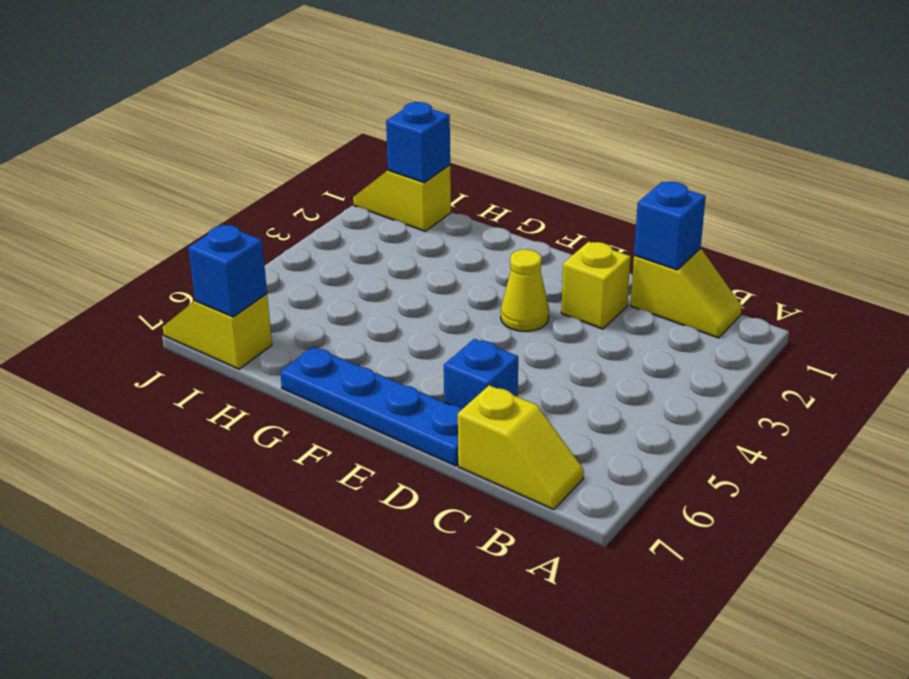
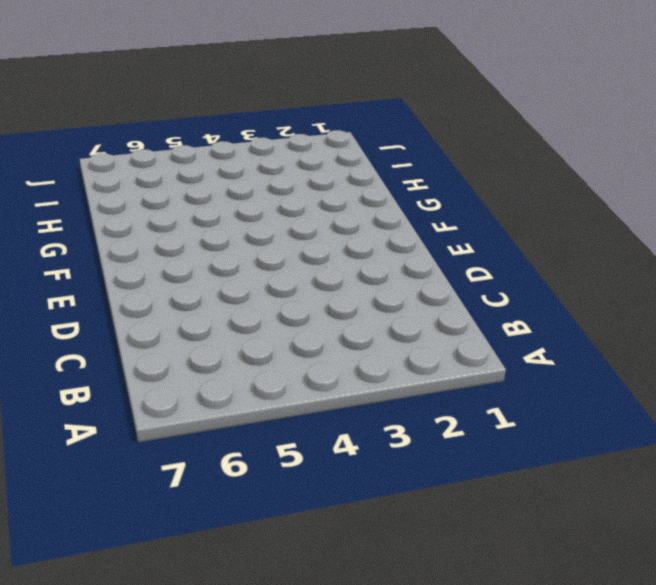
none -> yellow 1x2 slope [631,249,742,338]
none -> yellow 1x2 slope [458,385,584,509]

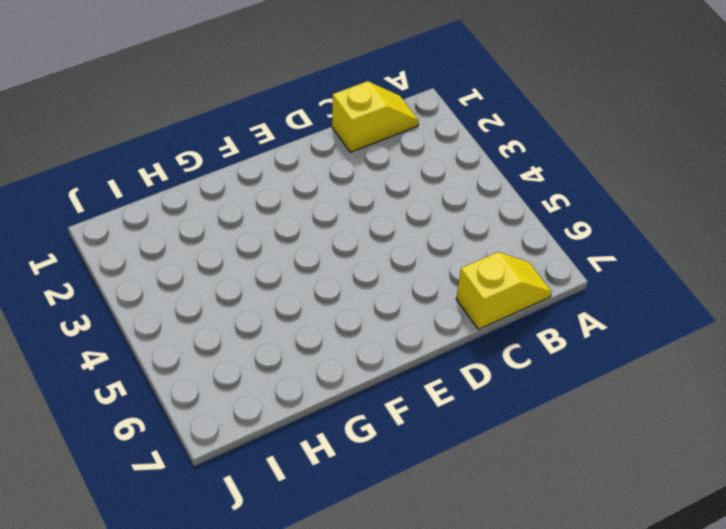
none -> yellow 1x1 brick [561,242,631,329]
none -> blue 1x1 brick [444,339,518,409]

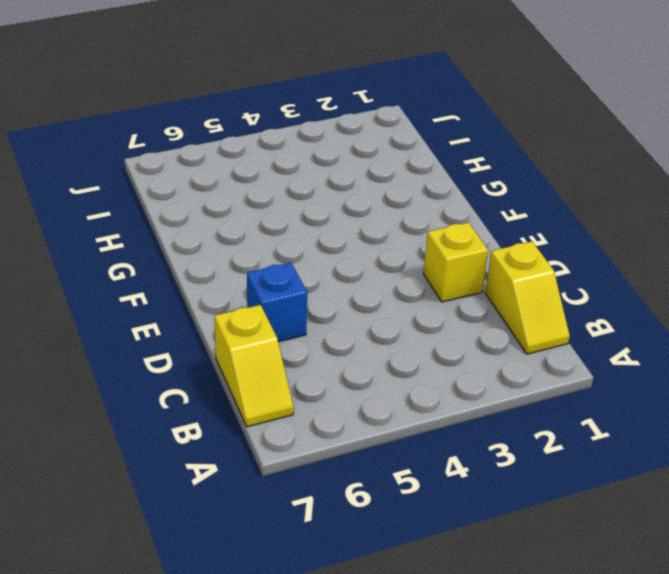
none -> blue 1x4 plate [280,347,462,466]
none -> yellow 1x1 cone [501,249,549,331]

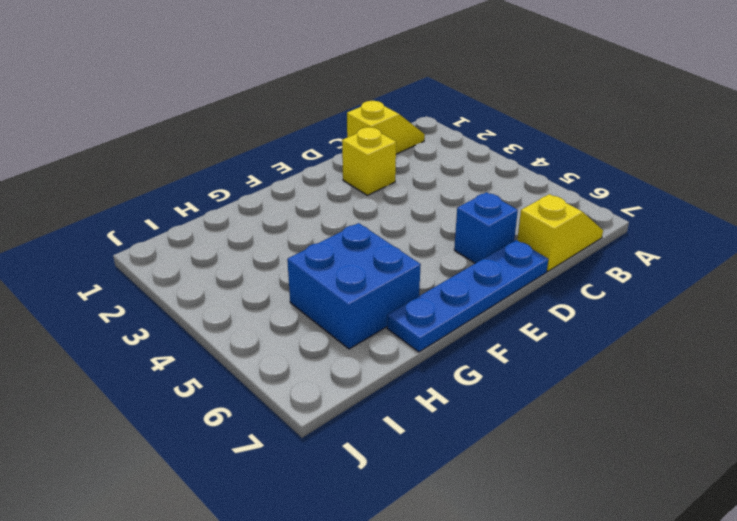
blue 2x2 brick [287,223,421,349] -> none
none -> yellow 1x1 cone [501,249,549,331]
none -> yellow 1x2 slope [353,165,451,231]

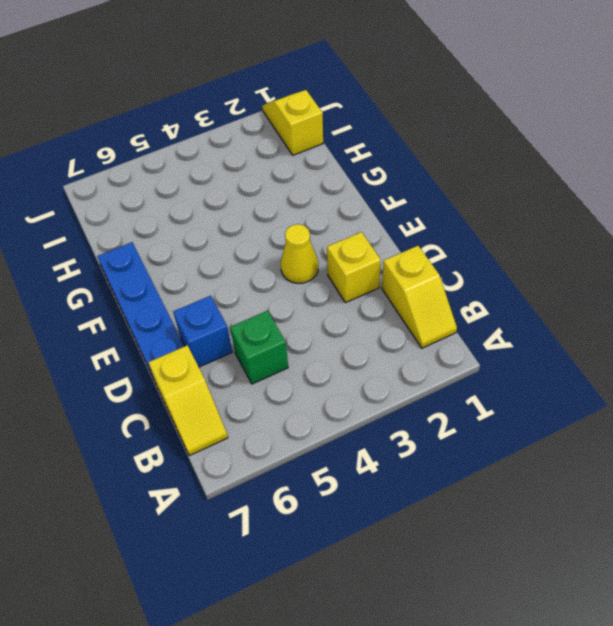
green 1x1 brick [230,311,288,384] -> none
none -> yellow 1x2 slope [163,294,272,369]
none -> blue 1x1 brick [634,182,706,270]

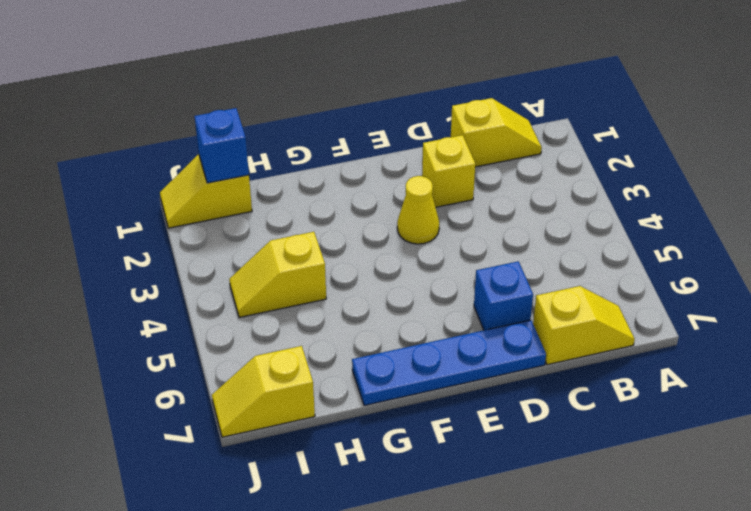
yellow 1x2 slope [229,232,326,317] -> none
none -> blue 1x1 brick [634,182,706,270]
none -> blue 1x1 brick [188,225,267,317]

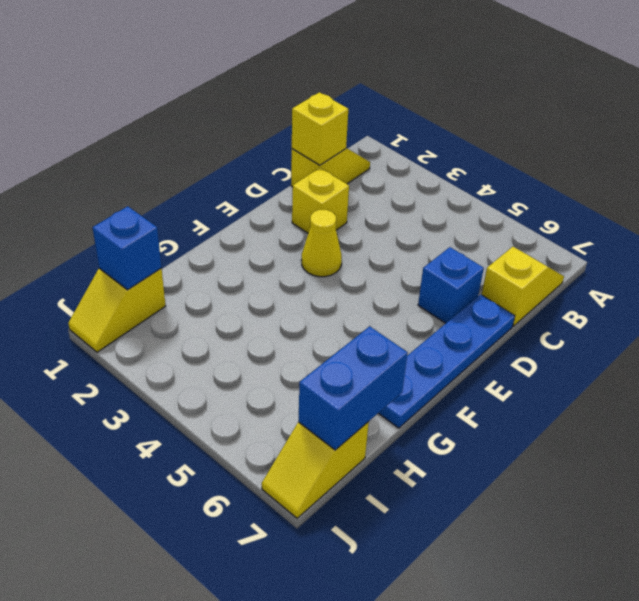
yellow 1x1 brick [292,92,348,165] -> blue 1x1 brick [634,182,706,270]
blue 1x2 brick [299,326,408,450] -> blue 1x1 brick [188,225,267,317]

